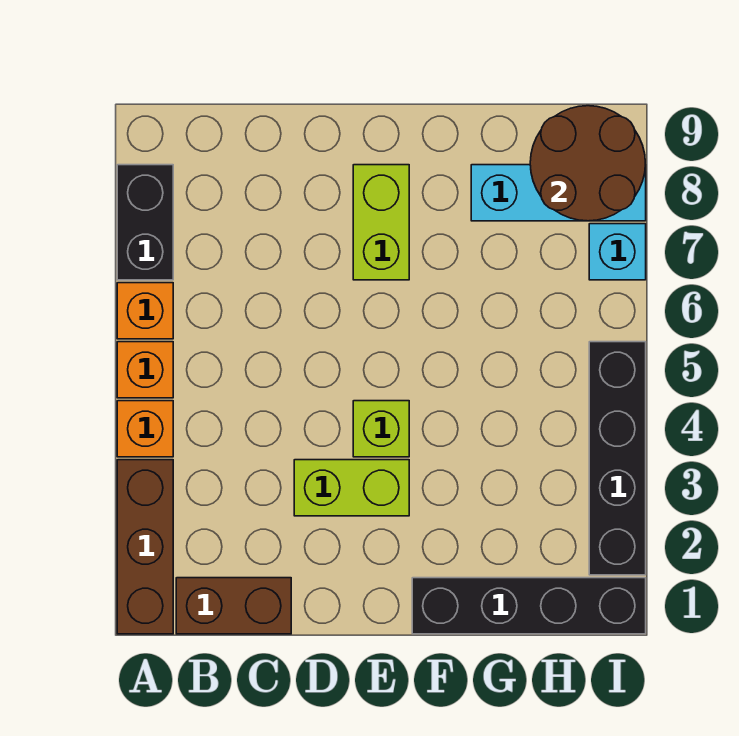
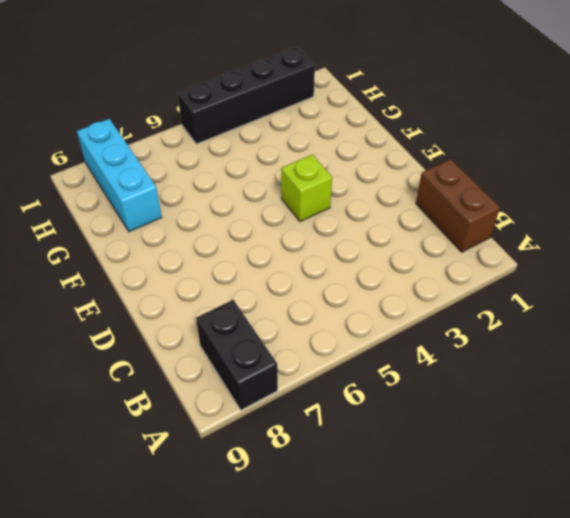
black 1x2 brick [196,300,278,410] -> black 1x2 brick turned to [117,165,173,280]
none -> brown 1x3 brick [117,460,173,634]
none -> orange 1x1 brick [117,401,173,457]
none -> orange 1x1 brick [117,342,173,398]

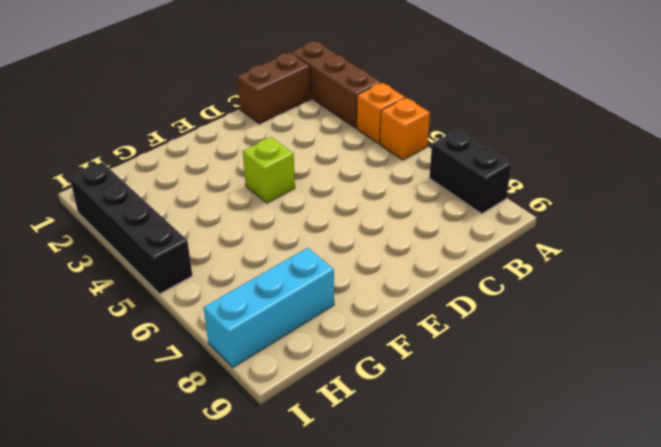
none -> orange 1x1 brick [117,283,173,339]
none -> lime 1x2 brick [294,460,409,516]
none -> lime 1x2 brick [353,165,409,280]

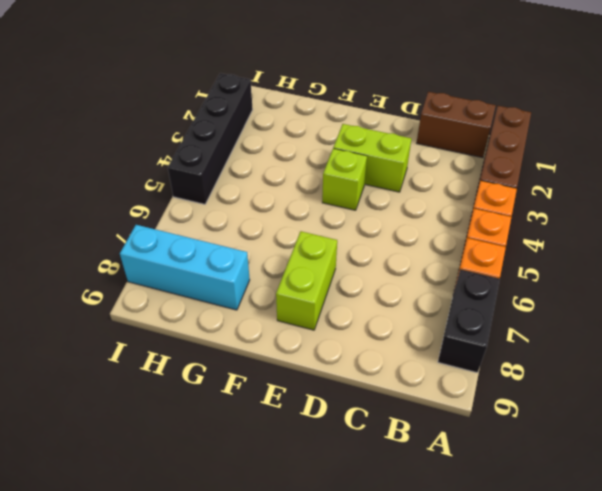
none -> black 1x4 brick [412,578,646,634]
none -> cyan 1x1 brick [589,224,646,280]
none -> brown 2x2 round brick [530,106,645,221]

